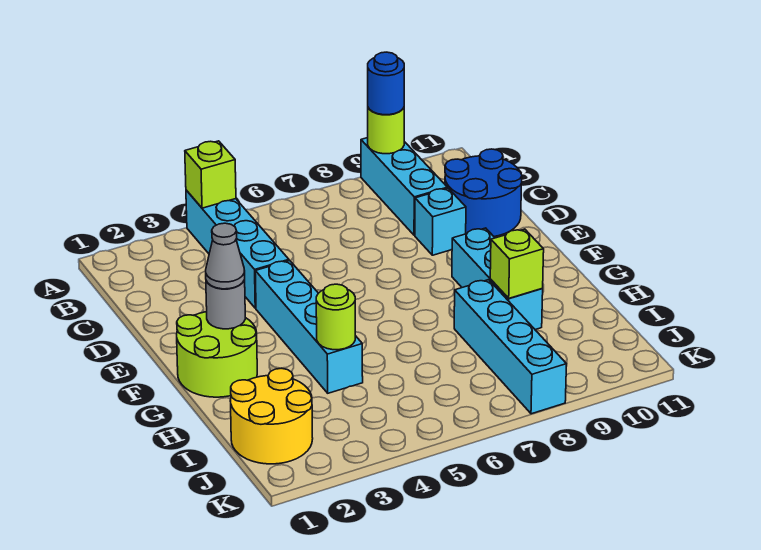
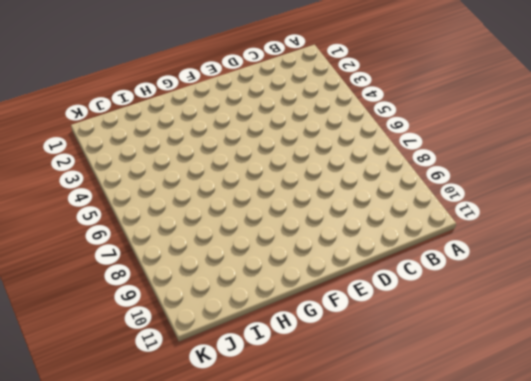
none -> cyan 1x4 brick [186,190,289,308]
none -> cyan 1x3 brick [361,138,447,235]
none -> blue 2x2 round brick [445,149,522,236]

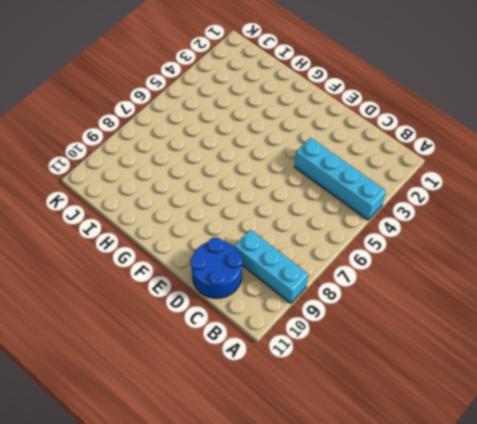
none -> cyan 1x1 brick [415,188,466,255]
none -> cyan 1x4 brick [255,260,363,393]
none -> lime 2x2 round brick [177,312,257,397]

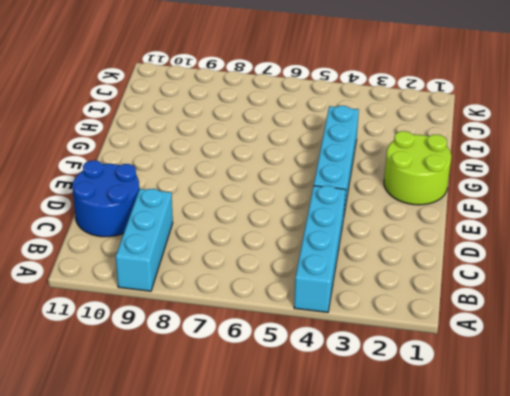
none -> cyan 1x1 brick [415,188,466,255]
none -> cyan 1x3 brick [452,228,543,330]
none -> cyan 1x4 brick [454,280,566,414]

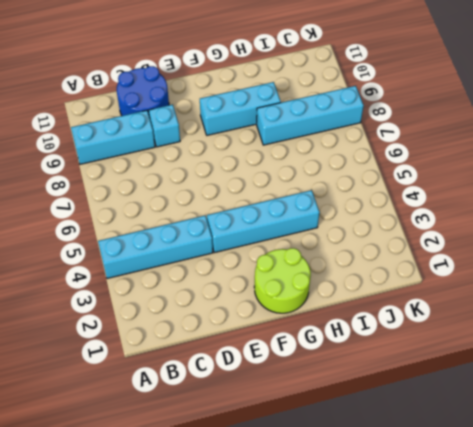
none -> yellow 2x2 round brick [230,368,313,464]
none -> lime 1x1 brick [185,141,236,208]
none -> lime 1x1 round brick [368,108,404,154]

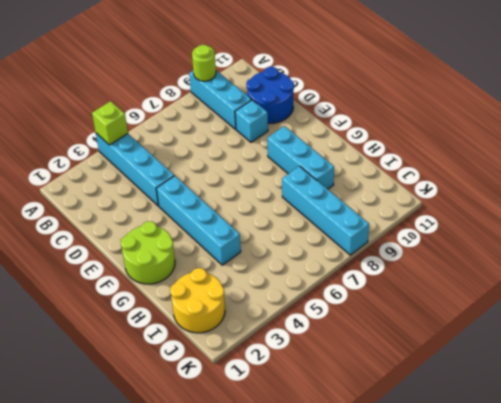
none -> grey 1x1 round brick [206,280,245,329]
none -> lime 1x1 round brick [316,284,355,350]
none -> lime 1x1 brick [490,229,544,298]

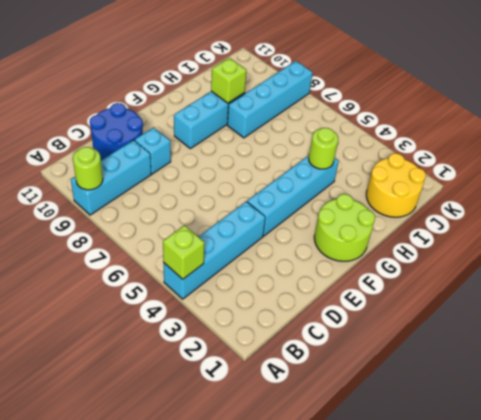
none -> grey 1x1 round brick [206,280,245,329]
none -> blue 1x1 round brick [368,52,404,115]
none -> grey 1x1 cone [206,223,245,289]

